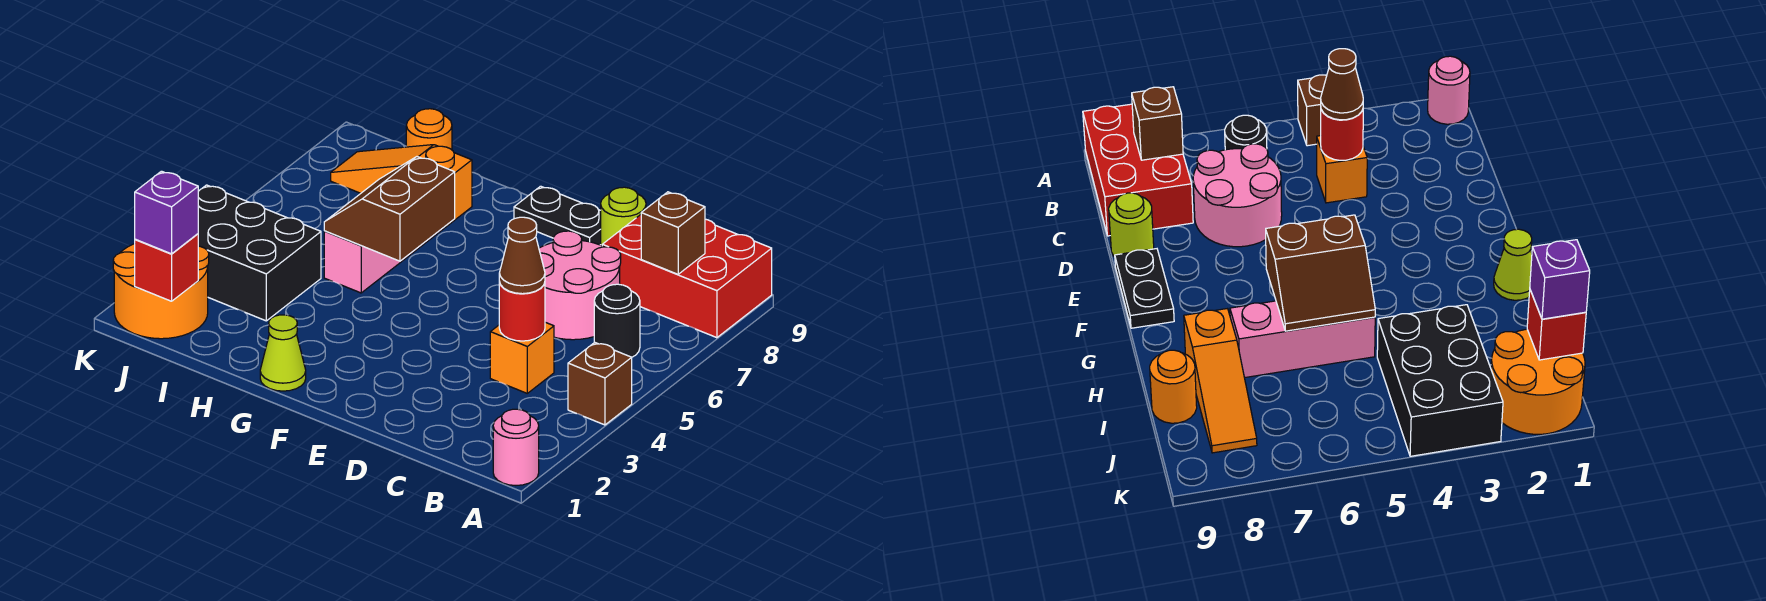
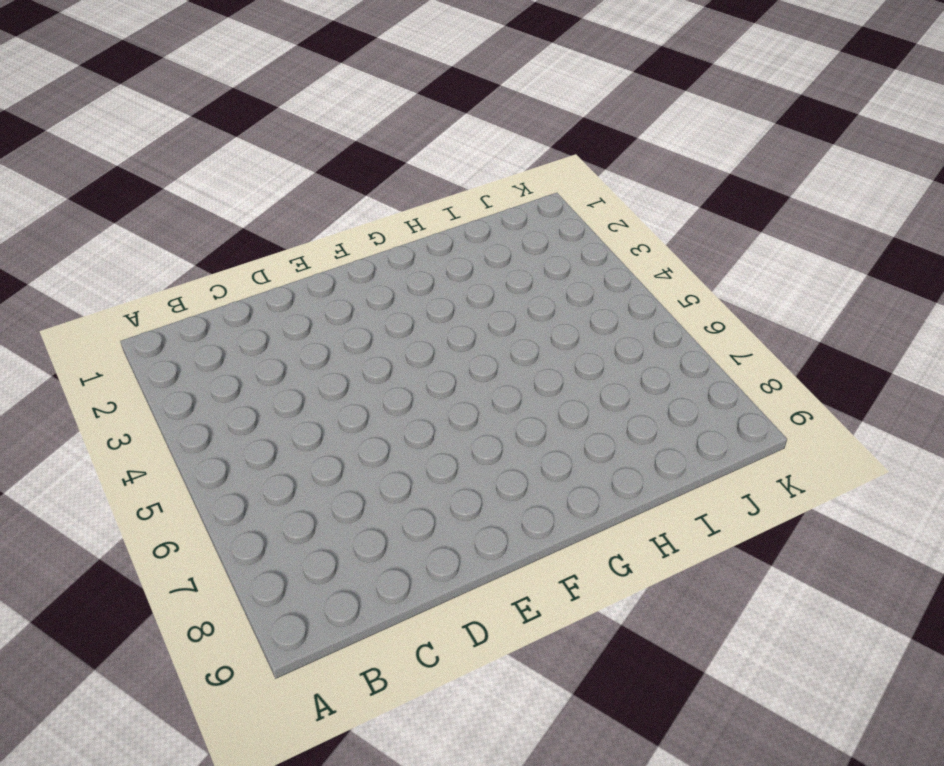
none -> pink 1x1 round brick [493,409,539,485]
none -> brown 1x1 brick [568,342,632,425]
none -> red 2x3 brick [602,215,772,338]

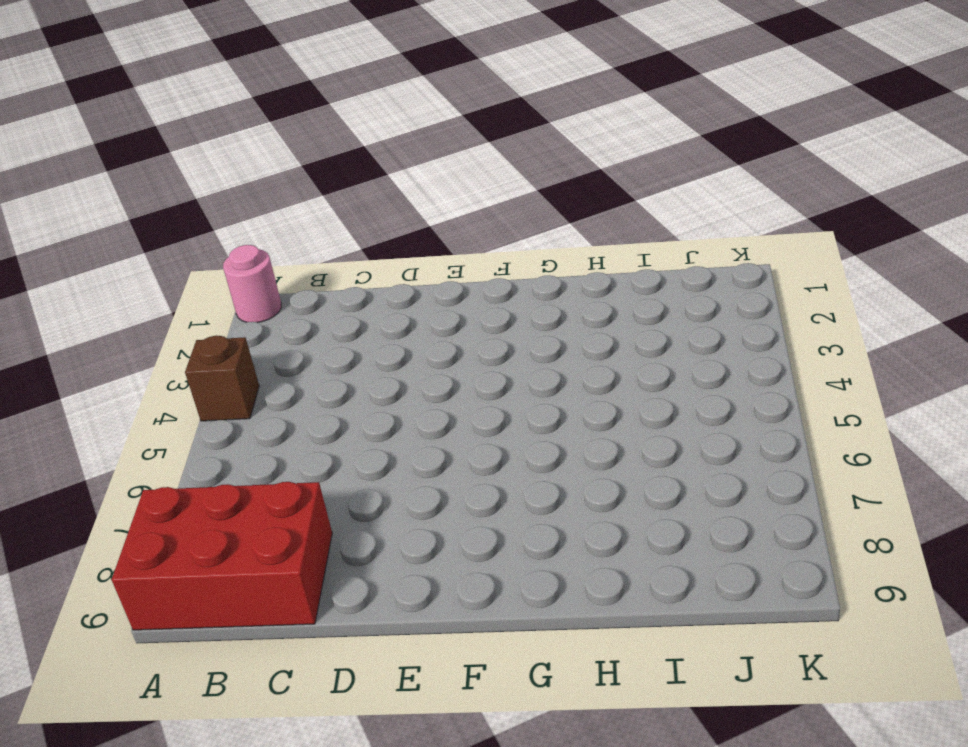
none -> black 1x1 round brick [594,284,640,357]
none -> orange 1x1 brick [490,322,554,393]
none -> pink 2x2 round brick [539,231,621,340]

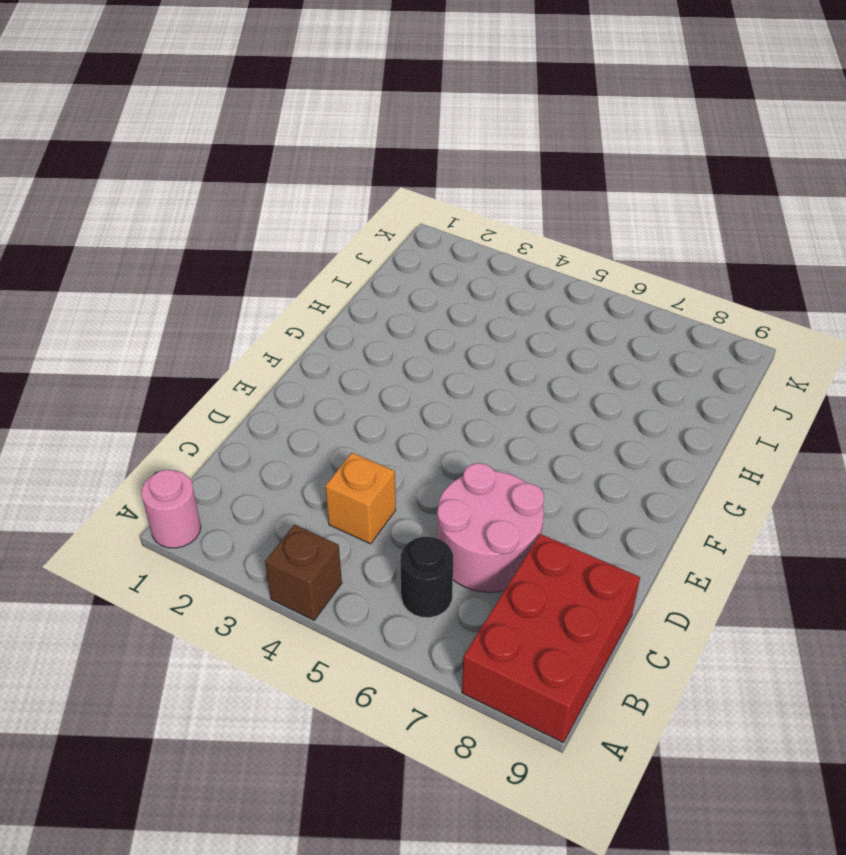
none -> lime 1x1 round brick [601,187,646,246]
none -> black 1x2 plate [514,186,601,245]
none -> lime 1x1 cone [260,315,306,391]

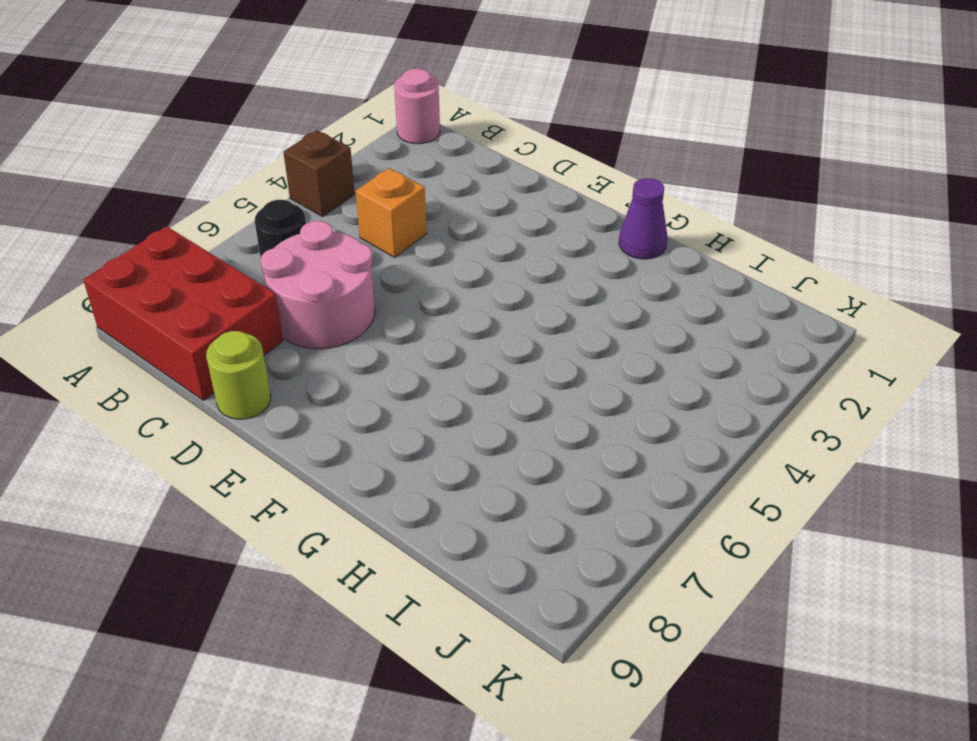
purple 1x1 cone [619,178,668,259] -> lime 1x1 cone [260,315,306,391]
none -> black 1x2 plate [514,186,601,245]
none -> pink 1x3 brick [324,228,444,293]
none -> orange 1x3 slope [331,145,472,227]

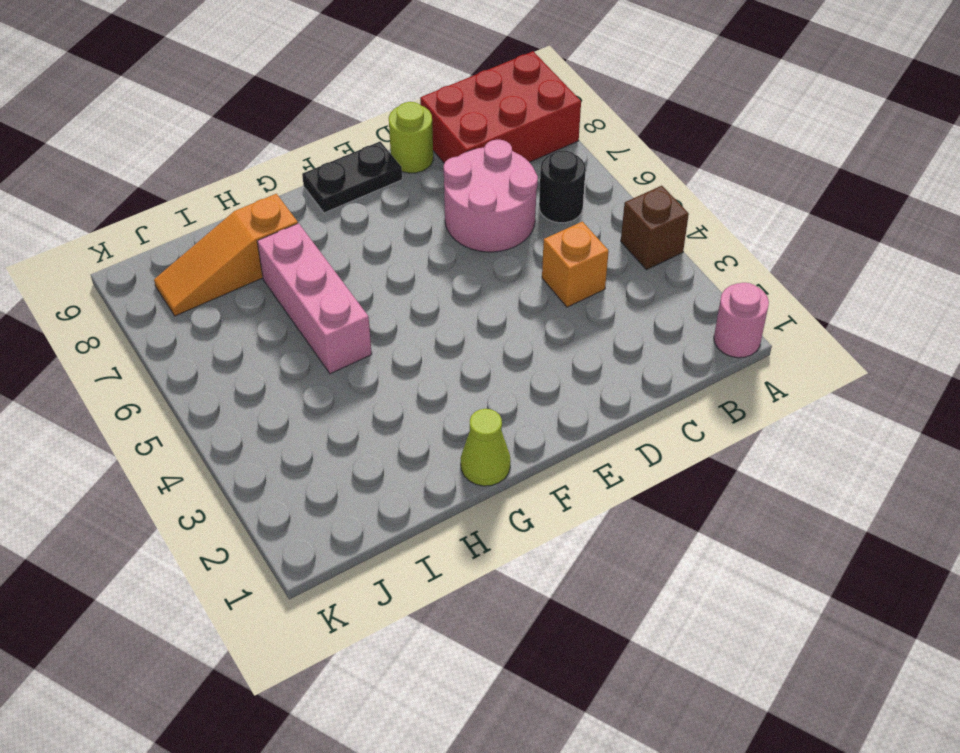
none -> black 2x3 brick [198,185,321,321]
none -> orange 1x1 round brick [406,109,452,150]
none -> orange 2x2 round brick [113,244,209,339]

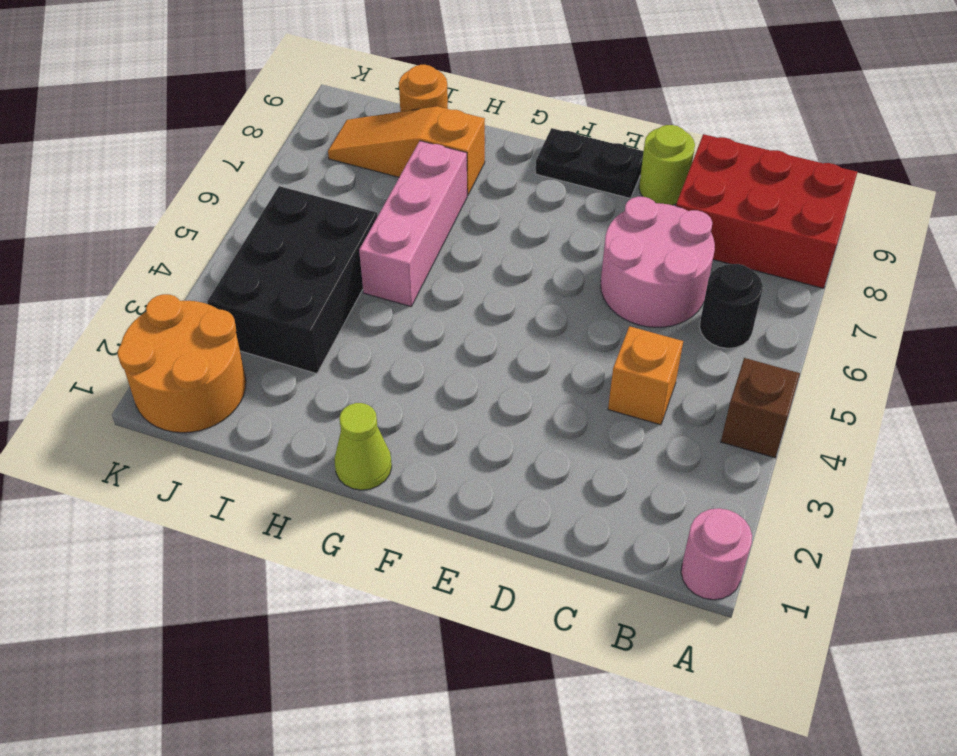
black 2x3 brick [207,186,377,374] -> black 2x3 brick turned to [198,185,321,321]
none -> brown 1x1 brick [641,192,705,274]
none -> red 1x1 round brick [499,282,545,341]
none -> brown 2x2 slope [324,157,455,261]

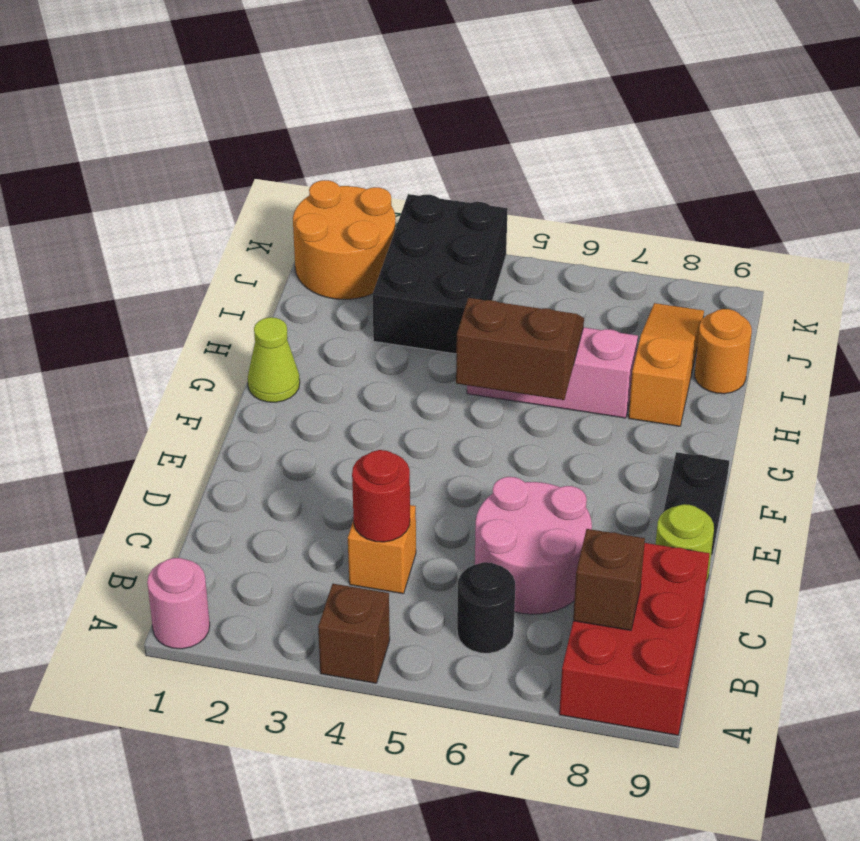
none -> red 1x1 brick [135,234,198,301]
none -> brown 1x1 cone [499,217,545,294]
none -> purple 1x1 brick [135,171,198,254]

